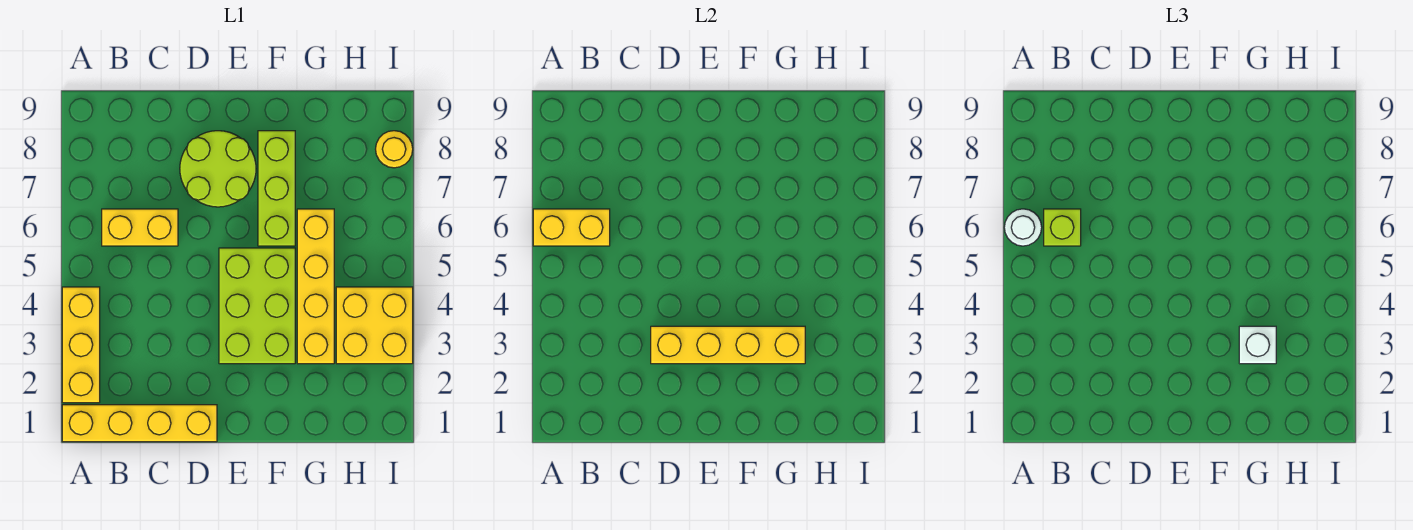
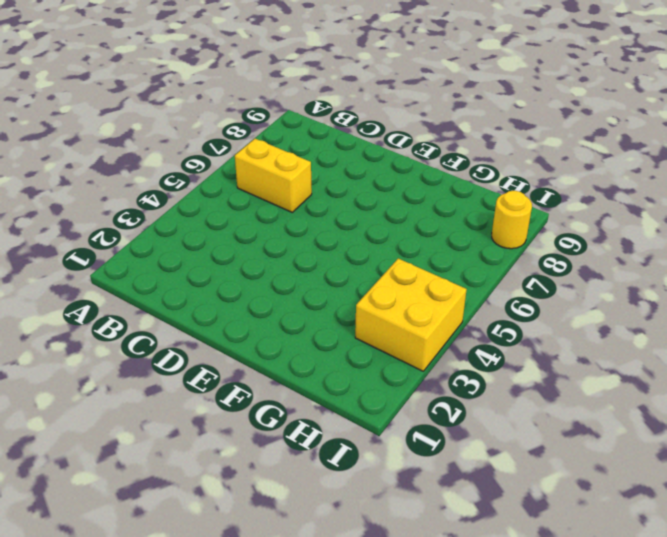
none -> yellow 1x4 brick [62,405,217,442]
none -> yellow 1x3 brick [62,287,100,403]
none -> lime 2x2 round brick [180,131,256,207]

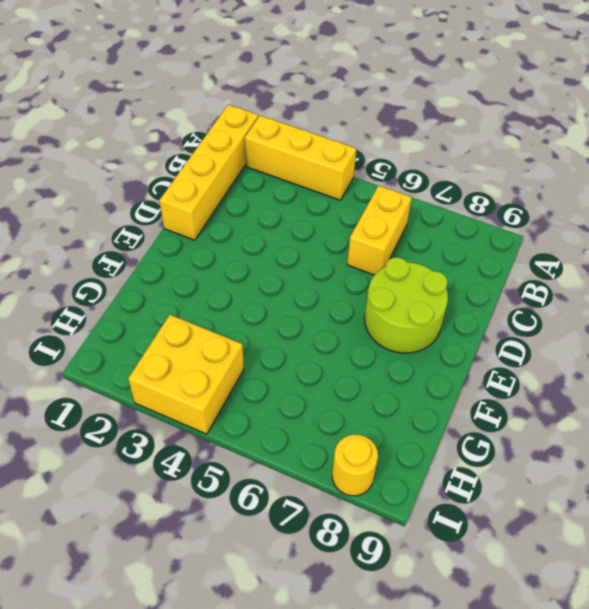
none -> lime 2x3 brick [219,248,295,364]
none -> lime 1x3 brick [258,131,295,246]
none -> yellow 1x4 brick [297,209,334,364]

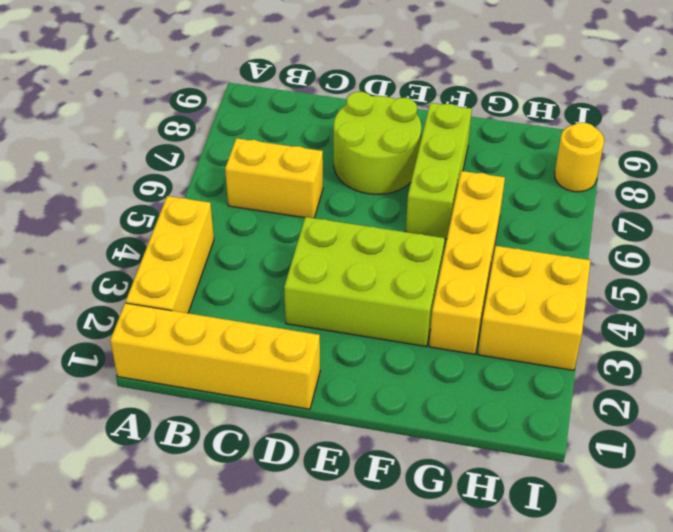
lime 2x3 brick [284,217,445,347] -> lime 2x3 brick turned to [219,248,295,364]
none -> yellow 1x2 brick [533,209,610,246]
none -> yellow 1x4 brick [651,326,805,364]
none -> white 1x1 round brick [1004,209,1042,246]

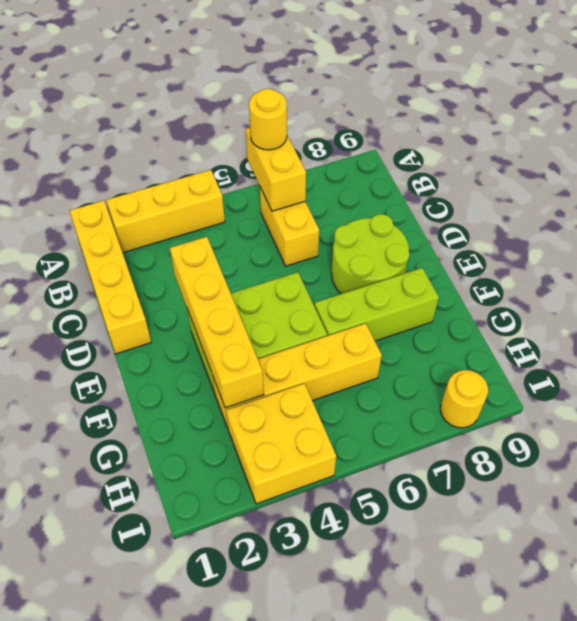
yellow 1x1 round brick [249,89,287,150] -> white 1x1 round brick [1004,209,1042,246]
none -> lime 1x1 brick [1044,209,1081,246]
none -> white 1x1 brick [1239,326,1276,364]

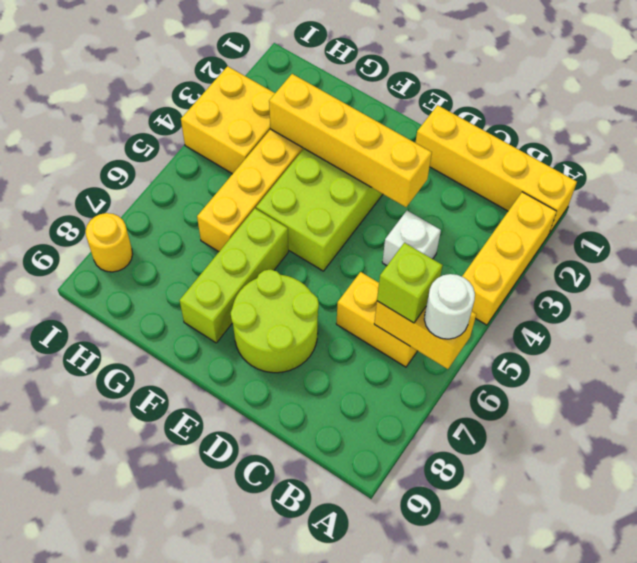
white 1x1 brick [382,211,441,266] -> white 1x1 brick moved to [1239,326,1276,364]

